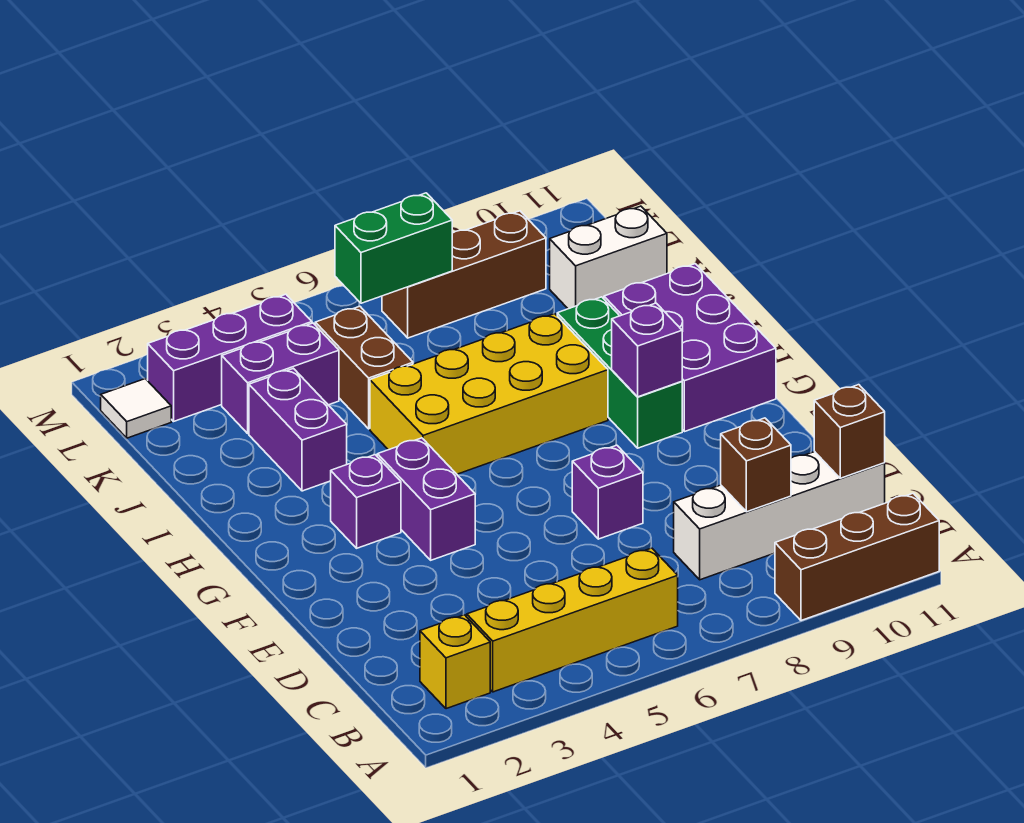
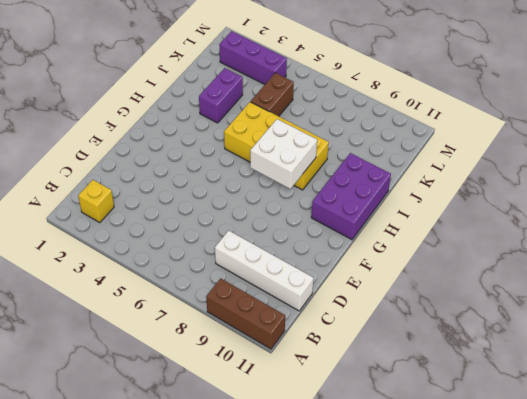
white 2x2 brick [250,119,317,189] -> none
none -> yellow 1x4 brick [467,548,678,692]
none -> purple 1x1 brick [572,445,643,539]
none -> purple 1x2 brick [377,438,475,560]

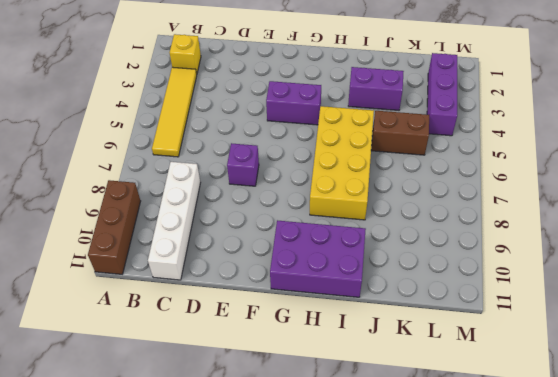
yellow 1x4 tile [152,67,197,157] -> yellow 1x4 brick [467,548,678,692]
none -> purple 1x1 brick [331,455,401,548]
none -> green 1x3 brick [557,297,682,448]
none -> purple 1x2 brick [222,323,339,433]

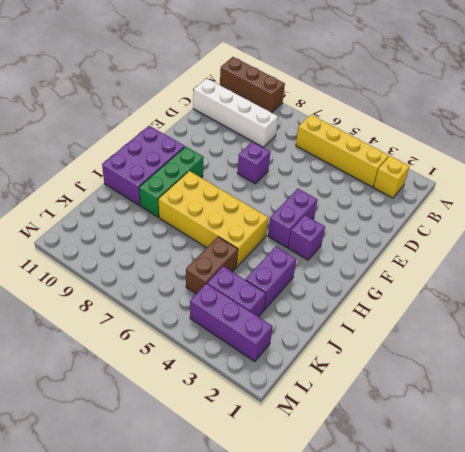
none -> white 1x2 brick [550,206,667,309]
none -> white 1x1 tile [101,379,171,438]
none -> brown 1x3 brick [382,211,546,338]

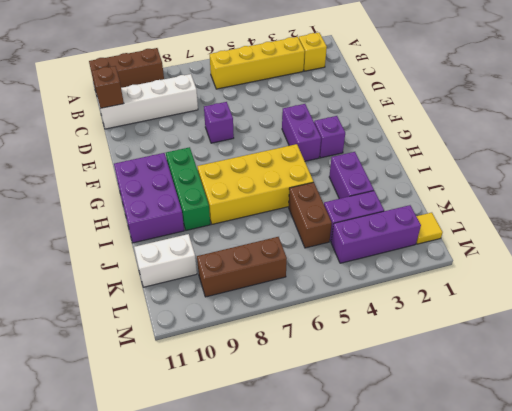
yellow 1x1 tile [416,213,443,244] -> white 1x1 tile [101,379,171,438]
none -> brown 1x1 brick [721,418,791,512]
none -> purple 1x1 brick [612,303,682,397]
none -> green 1x2 brick [335,193,452,303]

